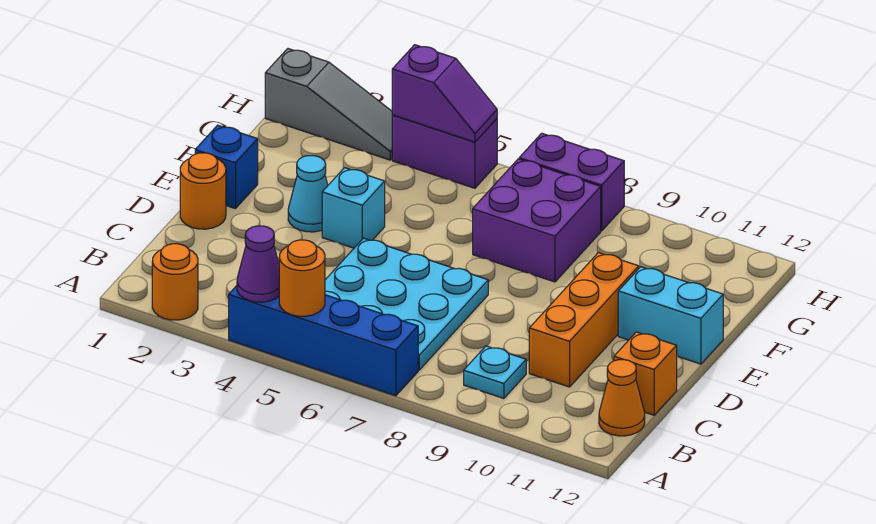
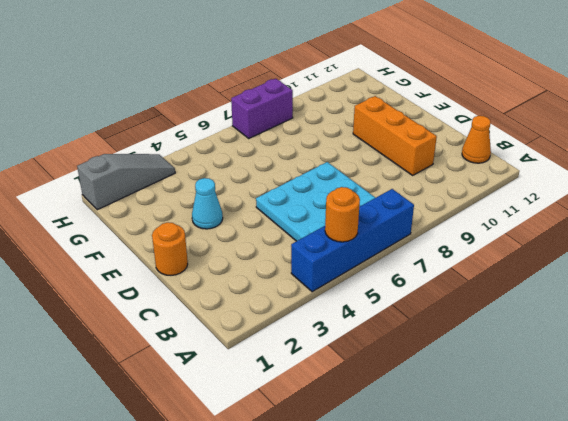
none -> orange 1x1 round brick [152,244,198,320]
none -> cyan 1x1 plate [464,346,526,399]
none -> orange 1x1 brick [614,332,677,415]

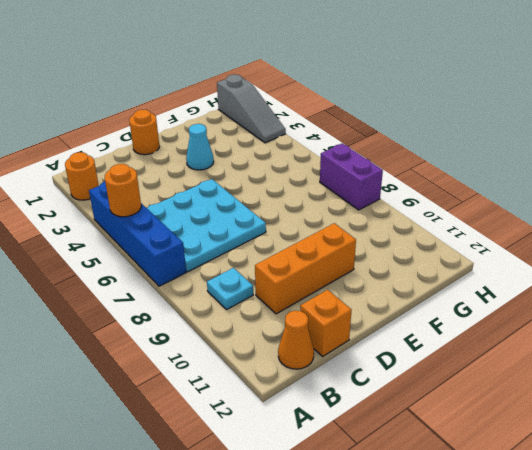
none -> blue 1x1 brick [195,125,258,209]
none -> cyan 1x1 brick [322,168,385,248]
none -> cyan 1x2 brick [618,267,723,364]

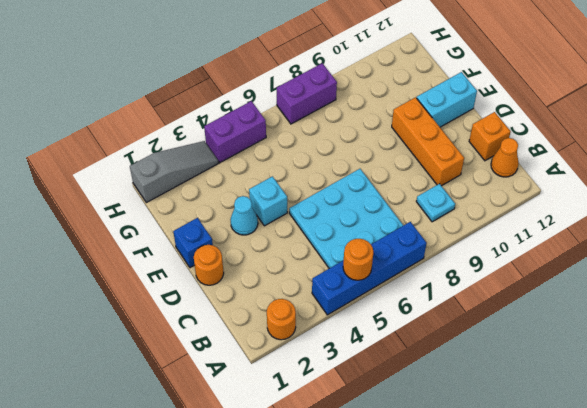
none -> purple 2x2 brick [473,159,601,282]
none -> purple 1x1 cone [237,226,279,302]
none -> purple 1x2 slope [392,45,497,142]

